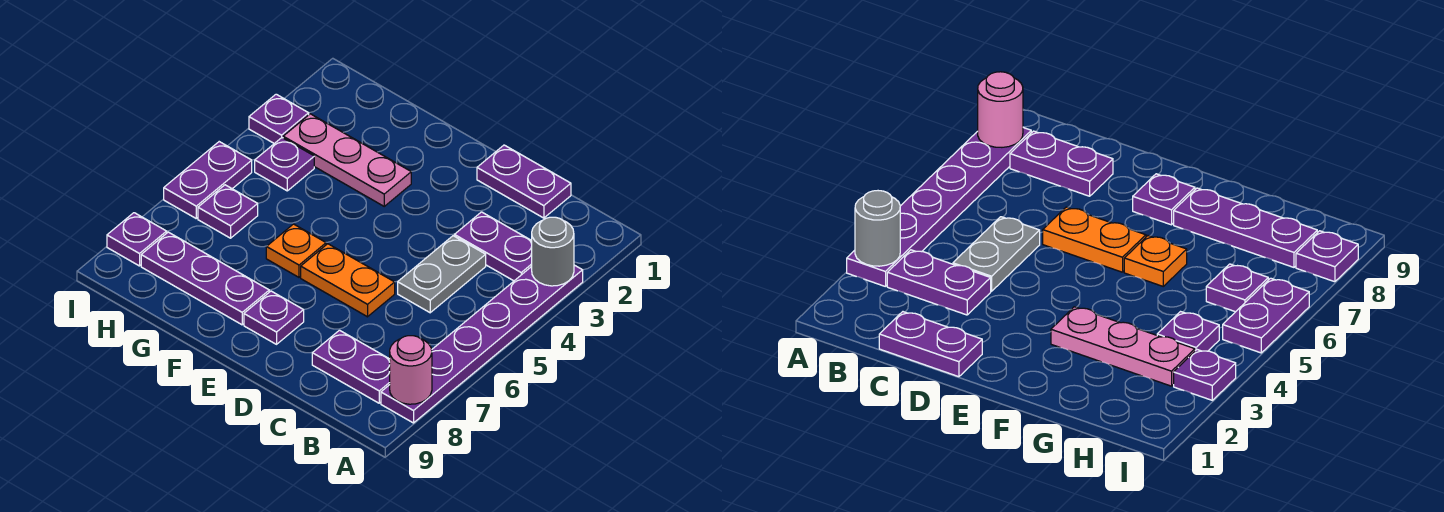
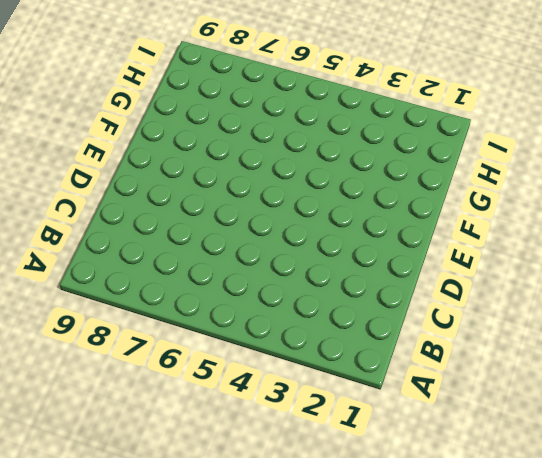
none -> purple 1x6 plate [381,265,583,423]
none -> purple 1x2 plate [454,212,532,281]
none -> purple 1x2 plate [312,330,390,403]

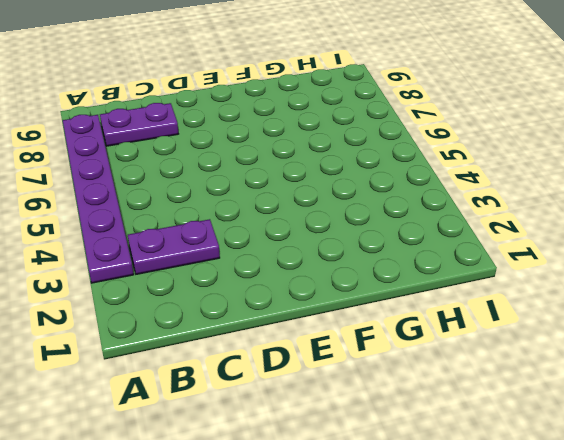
none -> purple 1x2 plate [477,145,571,218]
none -> grey 1x2 plate [398,236,486,313]
none -> orange 1x2 plate [301,244,395,317]

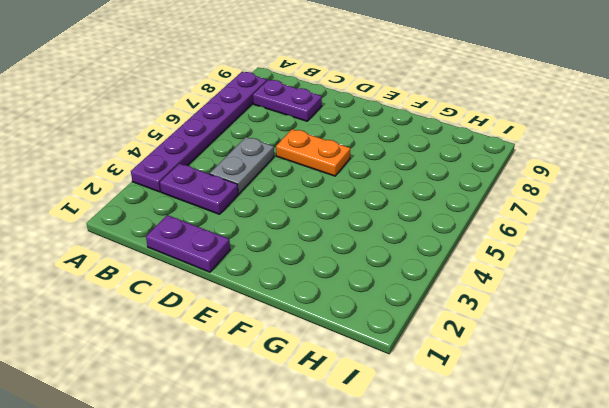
none -> purple 1x1 plate [244,291,304,344]
none -> pink 1x3 plate [283,114,411,206]
none -> orange 1x1 plate [266,224,326,277]

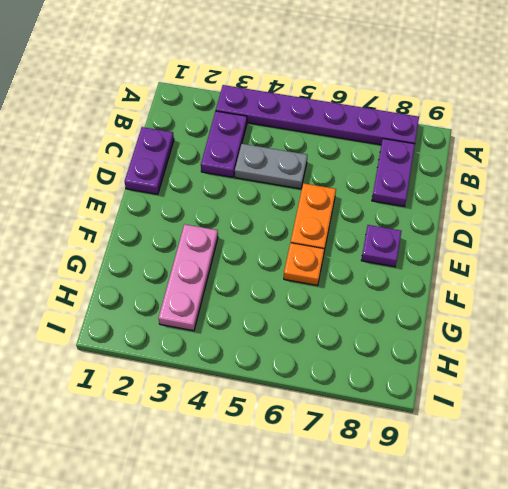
none -> purple 1x3 plate [141,232,269,325]
none -> purple 1x1 plate [255,138,314,191]
none -> purple 1x1 plate [198,185,258,238]

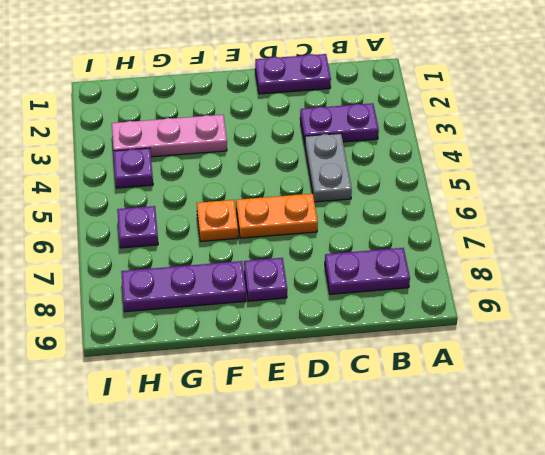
none -> purple 1x6 plate [381,265,583,423]
none -> purple 1x1 plate [249,94,309,144]
none -> purple 1x2 plate [164,142,252,218]

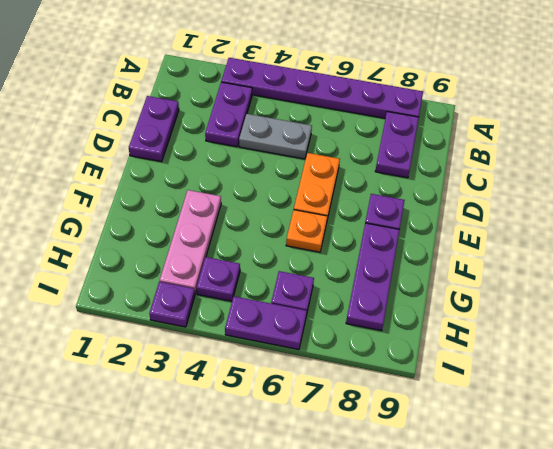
none -> purple 1x1 plate [107,213,167,266]
none -> grey 1x1 round brick [532,217,574,286]
none -> pink 1x1 round brick [390,336,432,404]

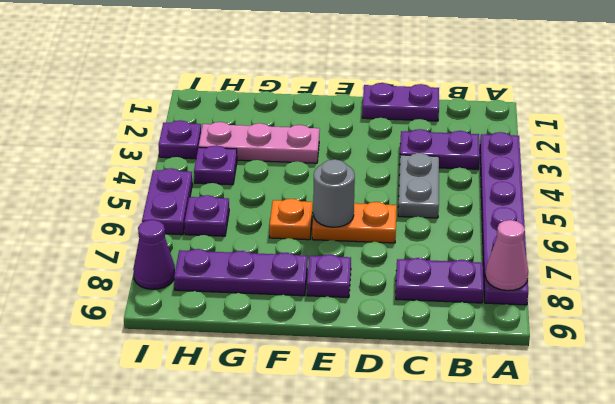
pink 1x1 cone [485,220,528,291] -> pink 1x1 round brick [390,336,432,404]
grey 1x1 round brick [313,159,355,227] -> grey 1x1 round brick moved to [532,217,574,286]
purple 1x1 cone [133,220,175,289] -> purple 1x1 plate [107,213,167,266]

